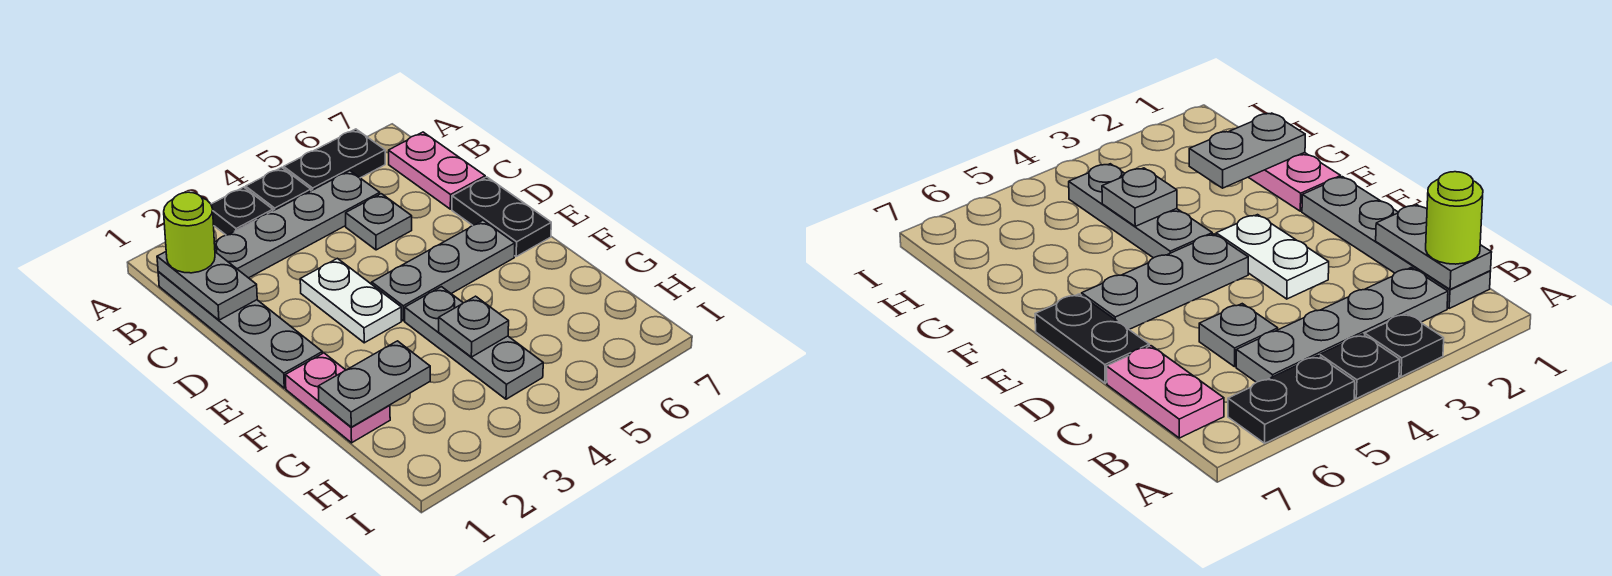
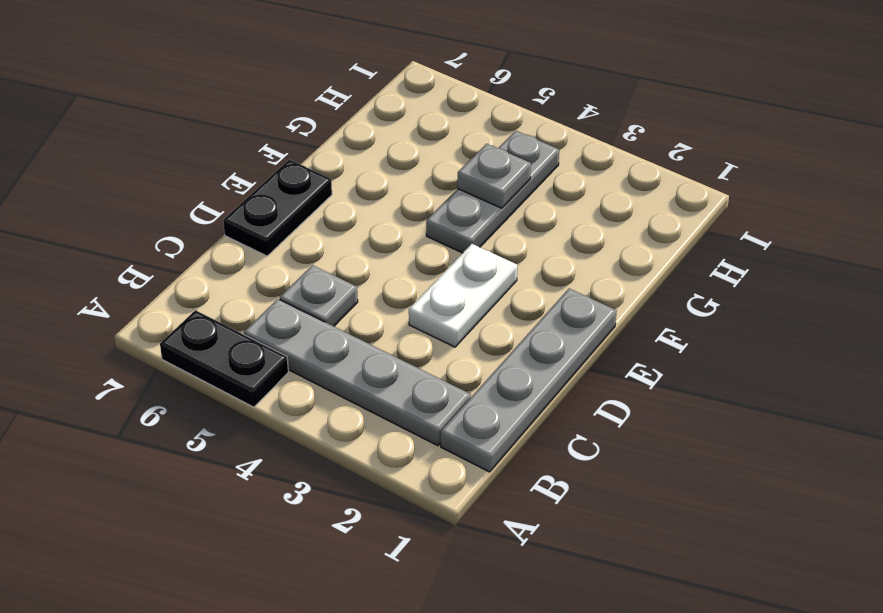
none -> black 1x1 plate [211,187,273,235]
none -> black 1x1 plate [246,167,311,211]
none -> pink 1x2 plate [389,132,485,209]

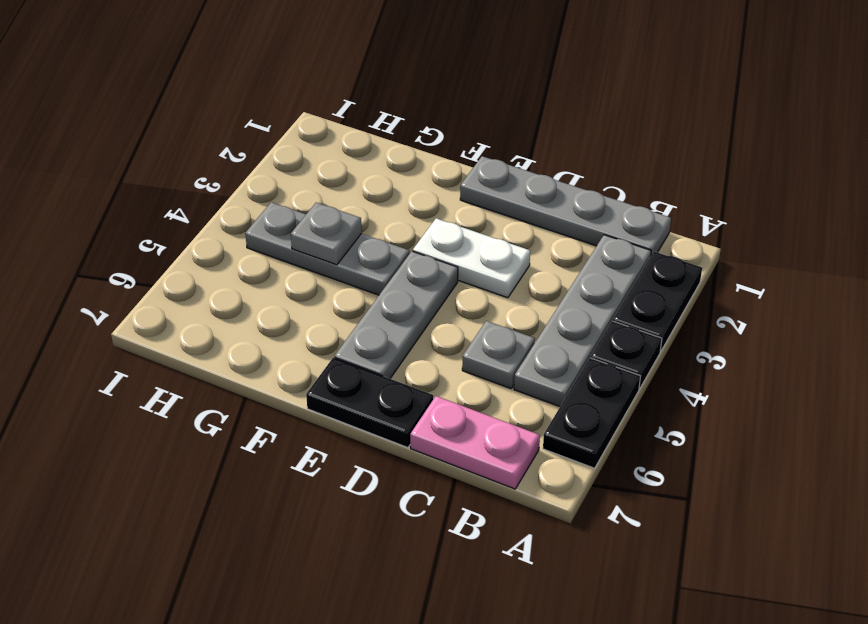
black 1x2 plate [613,252,702,351] -> black 1x1 plate [211,187,273,235]
none -> pink 1x2 plate [285,353,390,443]
none -> grey 1x2 plate [157,252,257,320]
none -> grey 1x2 plate [318,341,430,427]

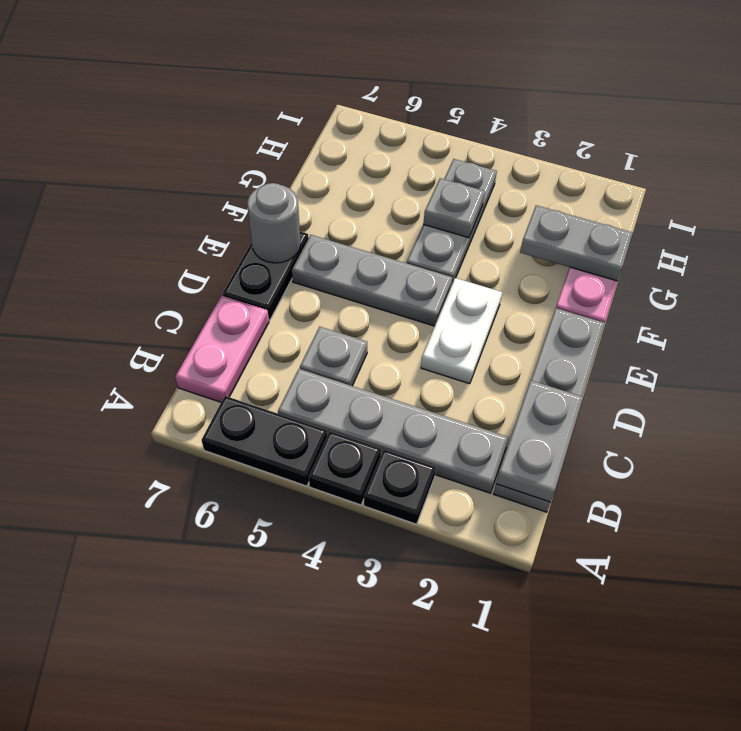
grey 1x1 round brick [247,183,301,263] -> none
none -> lime 1x1 round brick [164,192,215,273]

